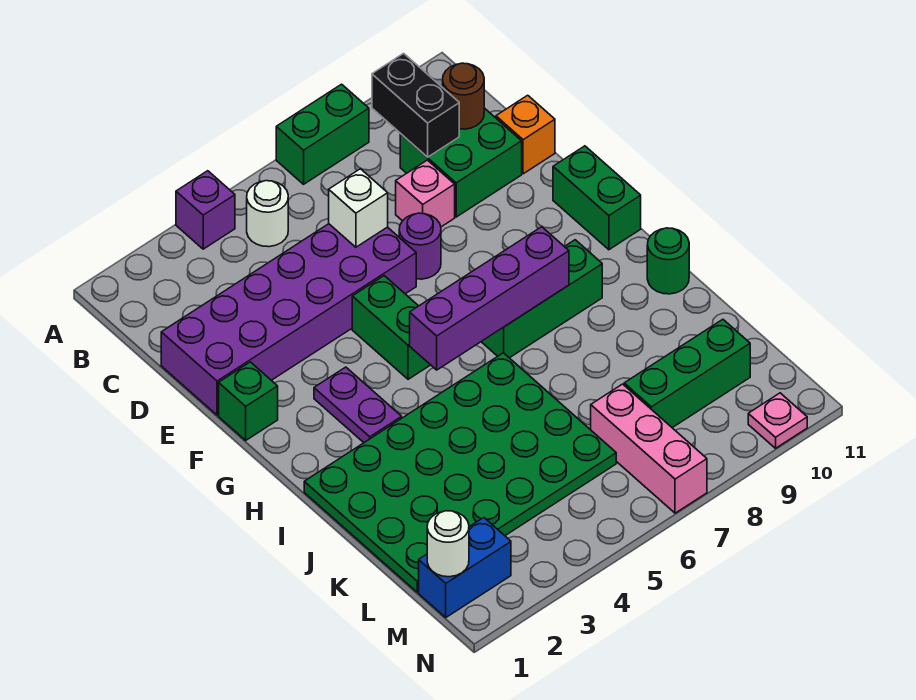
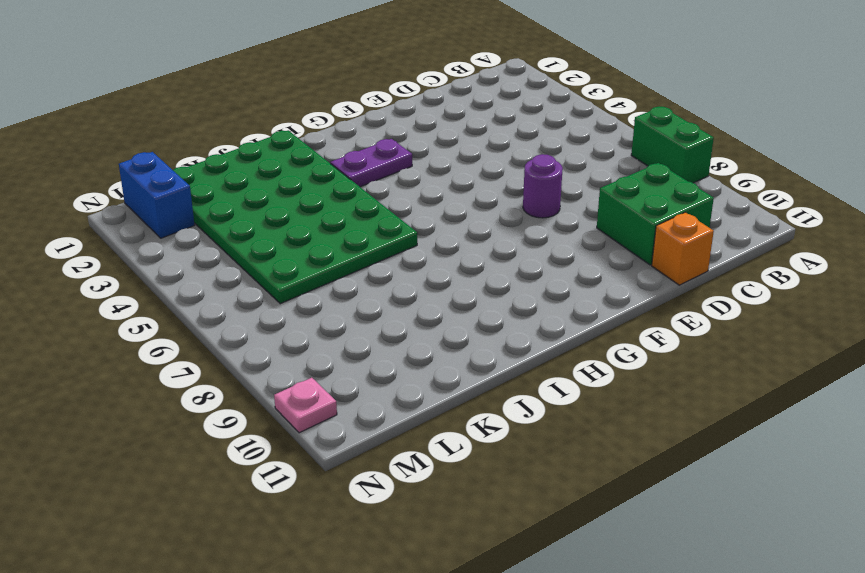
none -> purple 1x1 brick [176,171,235,249]
none -> white 1x1 round brick [247,181,288,247]
none -> purple 2x6 brick [161,224,416,415]

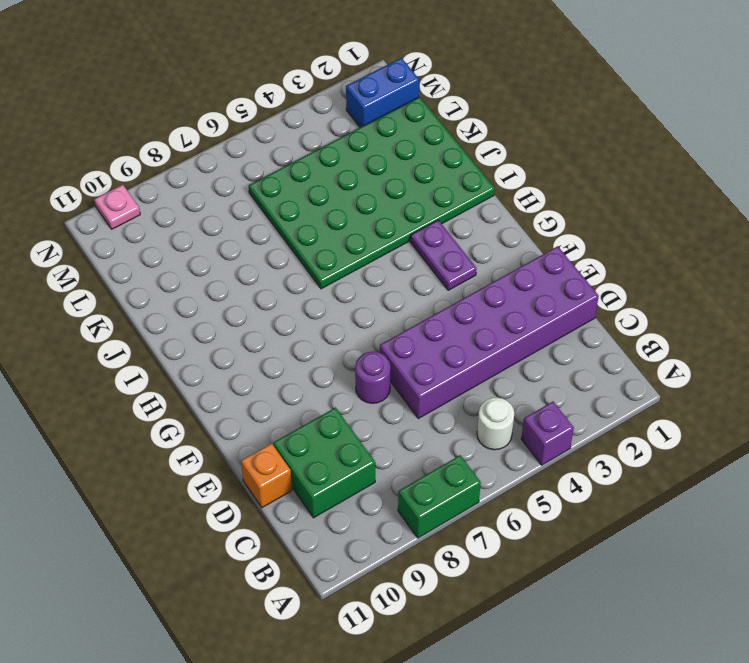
none -> pink 1x1 brick [396,160,455,227]
none -> green 1x1 brick [219,362,278,440]
none -> green 1x2 brick [352,276,430,379]

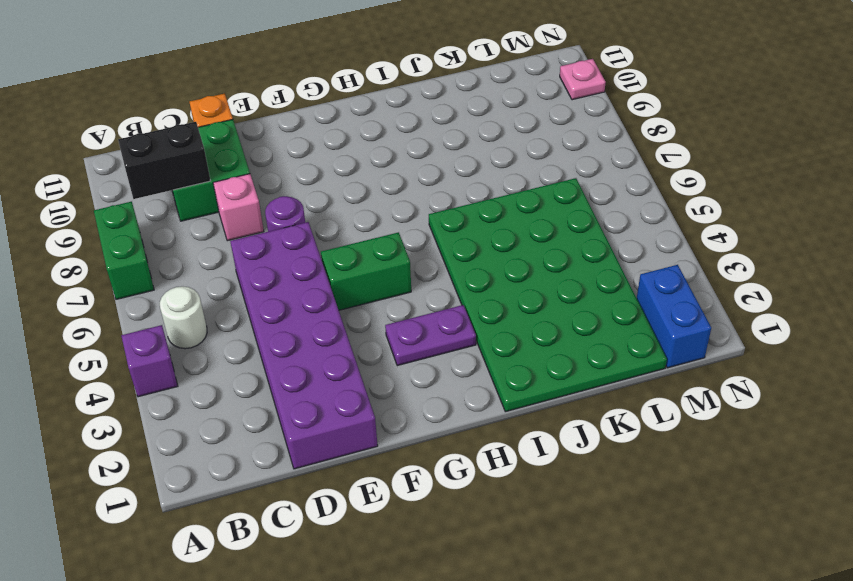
none -> green 1x1 brick [219,362,278,440]
none -> green 1x2 brick [553,146,641,250]
none -> green 1x3 brick [481,240,602,358]

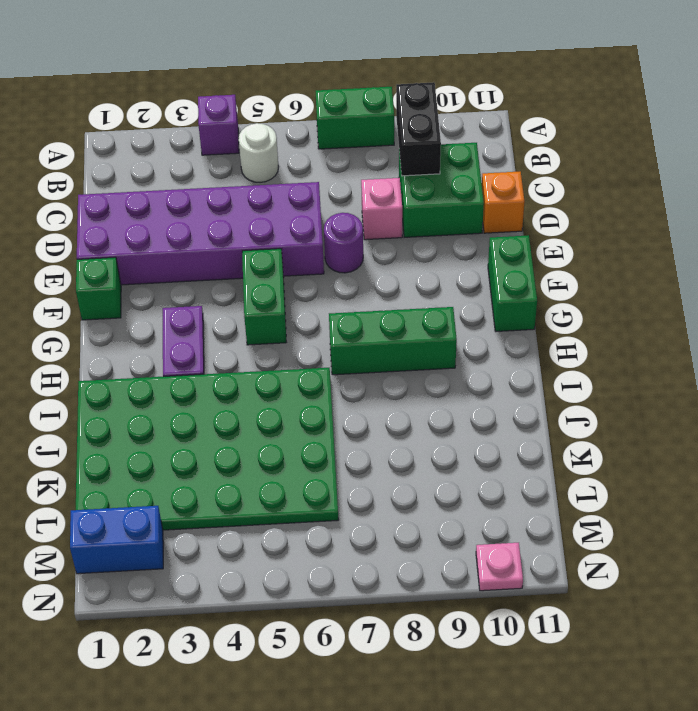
none -> green 1x1 round brick [647,228,689,294]
none -> pink 1x3 brick [591,384,707,513]
none -> green 1x3 brick [624,319,750,428]

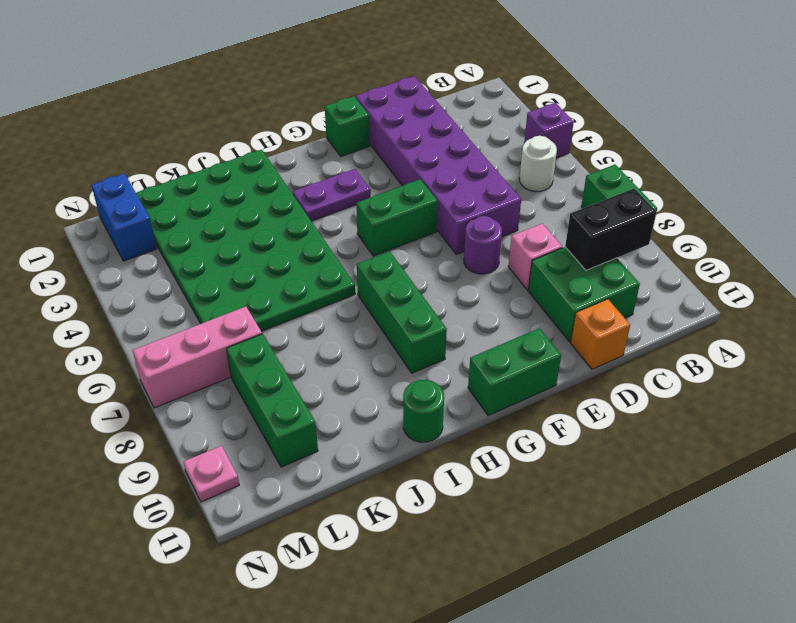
none -> brown 1x1 round brick [443,63,484,129]
none -> white 1x1 brick [329,169,388,247]
none -> purple 1x4 brick [410,227,569,370]

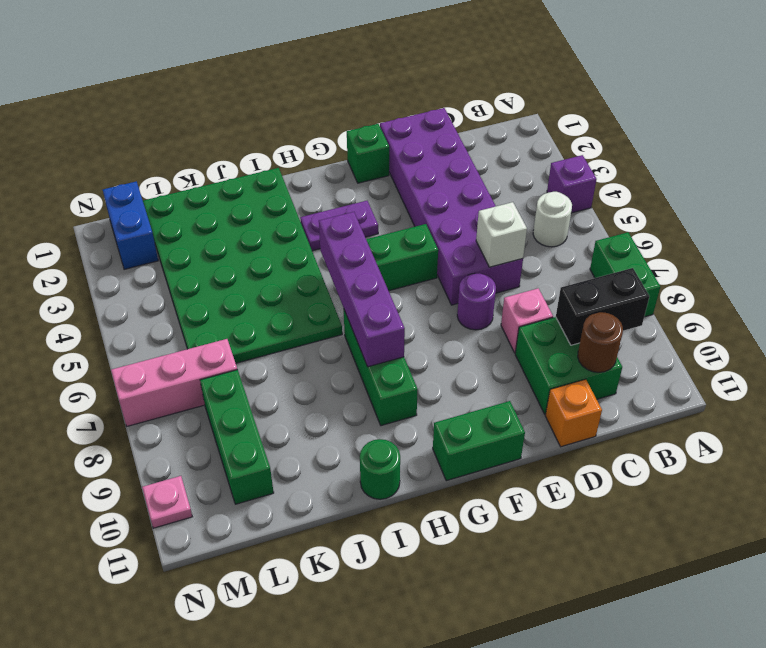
none -> white 1x1 round brick [427,511,469,577]

